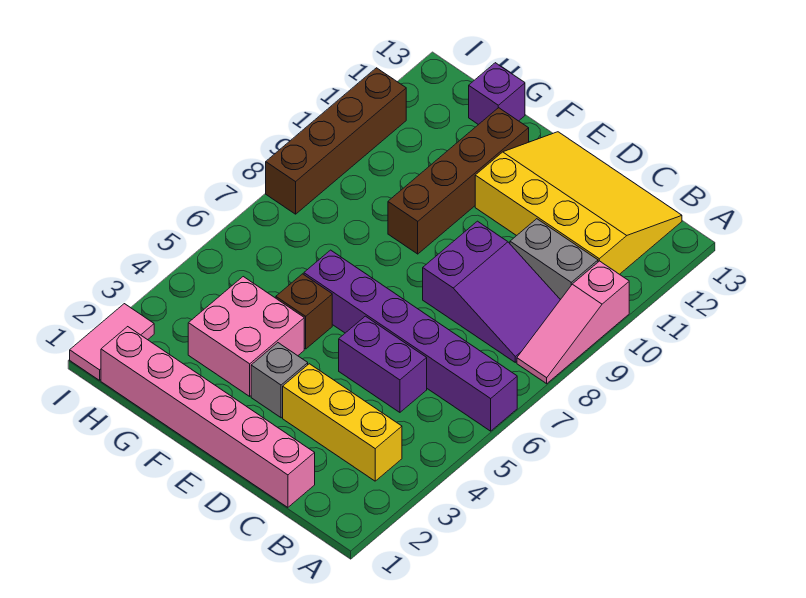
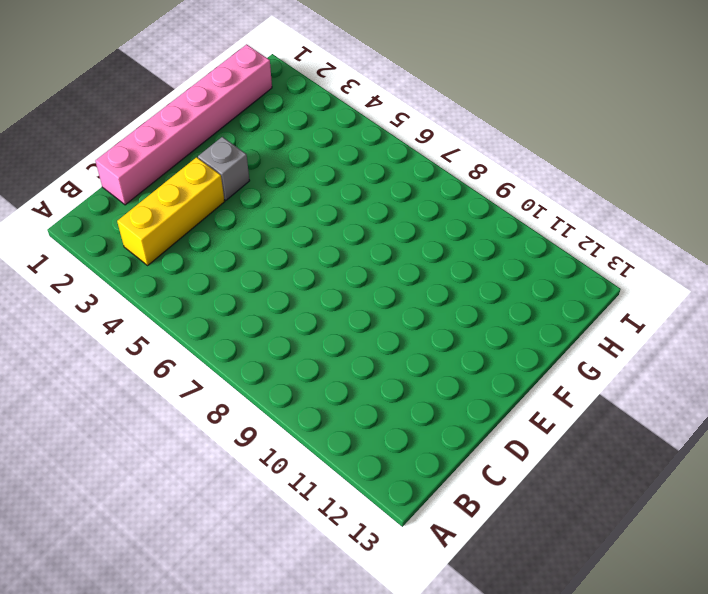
none -> purple 1x6 brick [304,250,517,431]
none -> pink 1x3 slope [517,261,629,384]
none -> purple 2x3 slope [423,221,560,362]

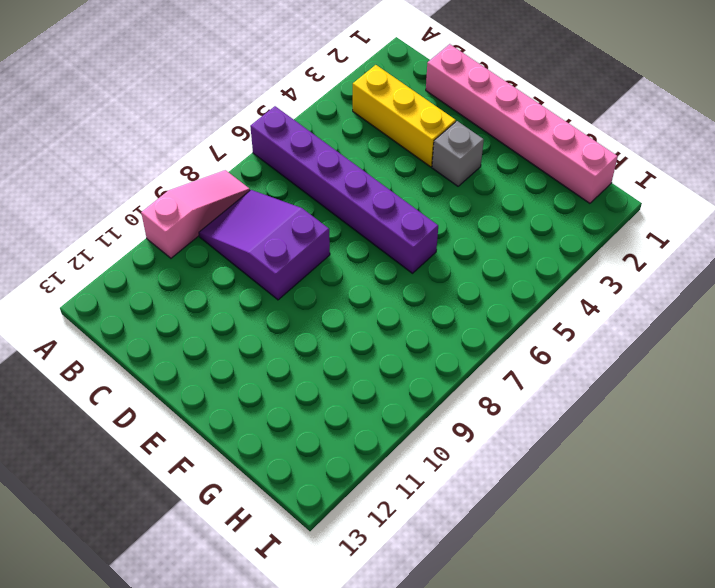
none -> grey 1x2 brick [510,219,598,300]
none -> yellow 3x4 slope [475,132,682,274]
none -> purple 1x2 brick [339,316,427,412]

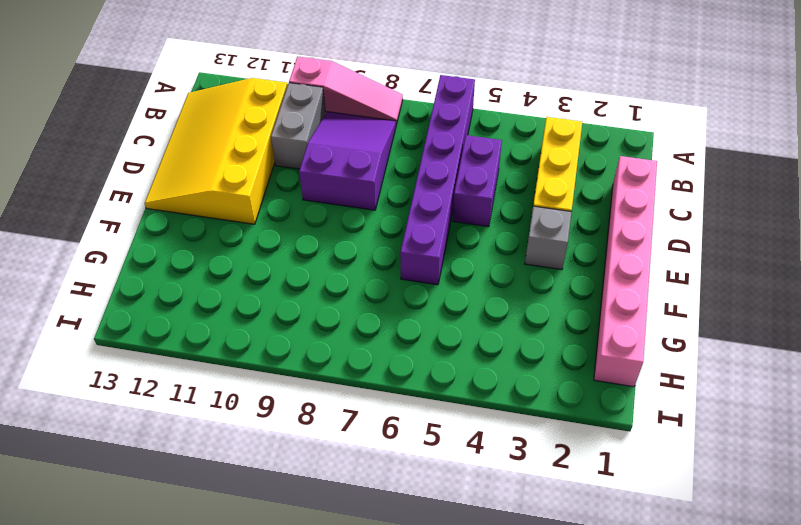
none -> pink 2x2 brick [188,277,304,396]
none -> brown 1x1 brick [276,274,332,349]
none -> brown 1x4 brick [388,108,529,254]

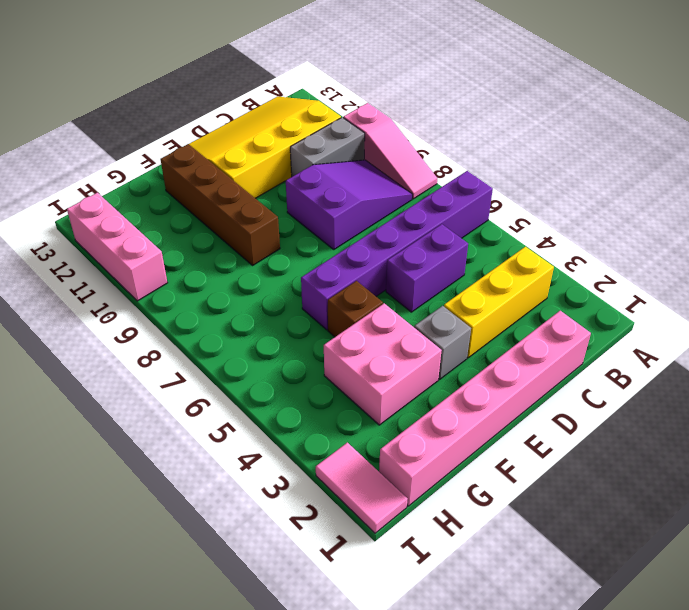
pink 1x3 brick [67,193,167,301] -> brown 1x4 brick [266,68,406,214]
none -> purple 1x1 brick [469,63,525,125]

